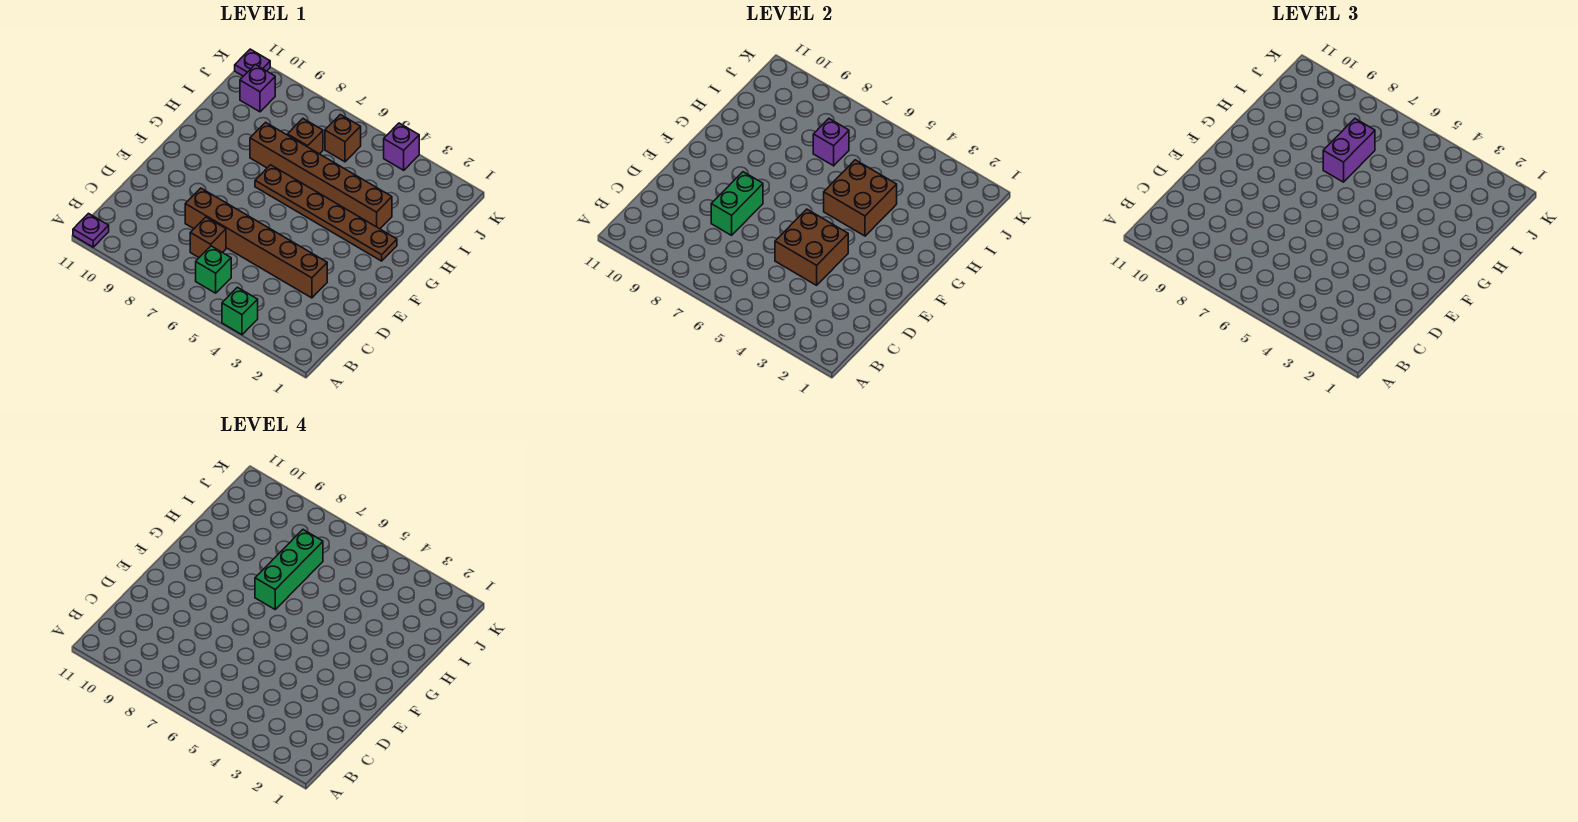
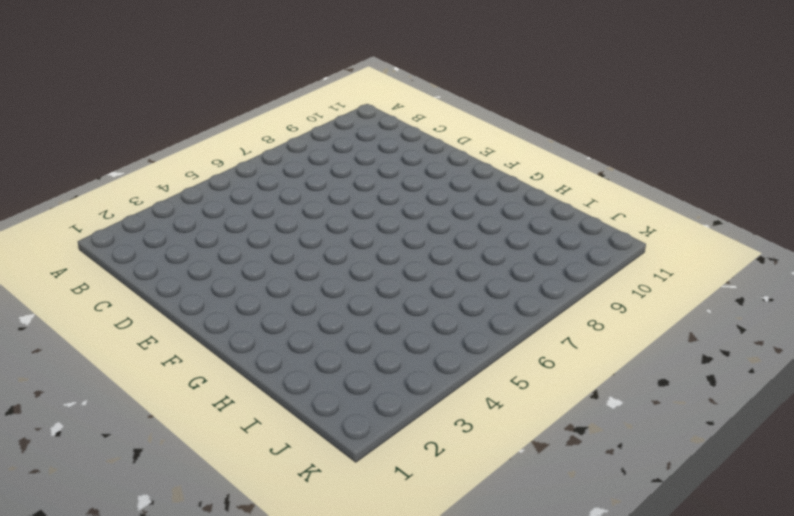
none -> green 1x1 brick [222,287,258,335]
none -> purple 1x1 plate [73,214,109,247]
none -> green 1x1 brick [196,246,231,293]

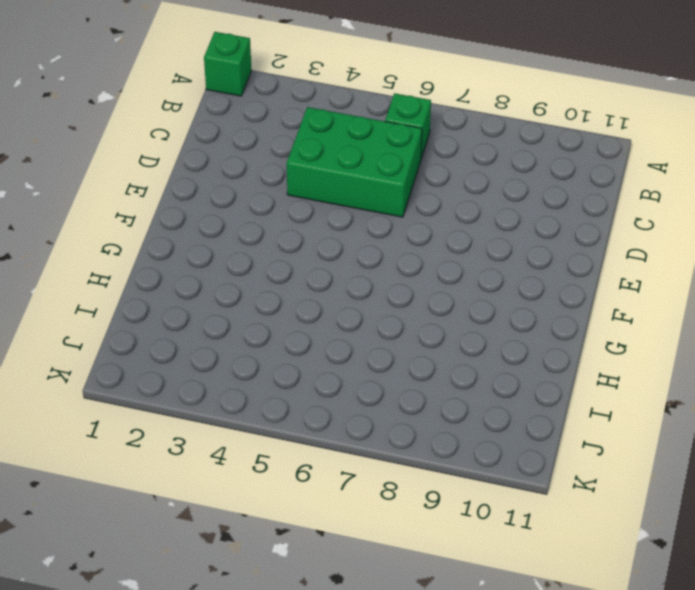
green 1x1 brick [204,32,252,96] -> green 1x1 brick moved to [222,287,258,335]
green 2x3 brick [287,107,422,217] -> brown 1x6 brick [185,188,327,298]
none -> purple 1x1 plate [73,214,109,247]
none -> brown 1x1 brick [190,217,226,257]
none -> brown 1x6 plate [255,165,397,261]

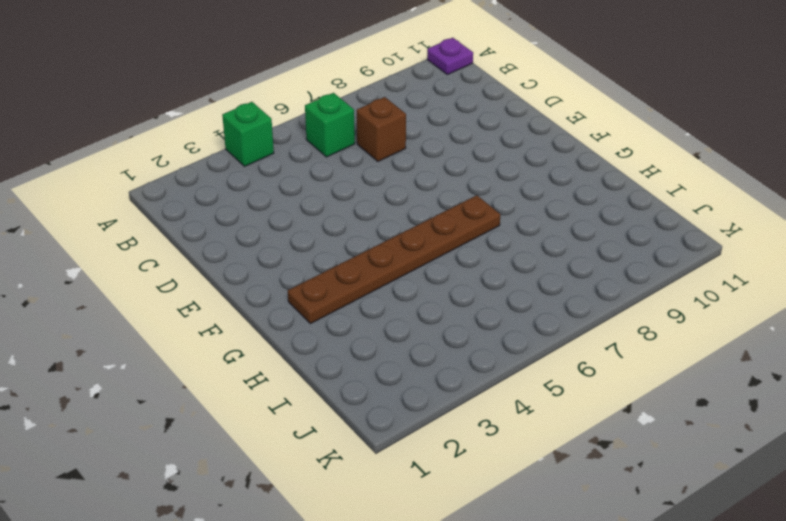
none -> brown 1x6 brick [185,188,327,298]
none -> brown 1x6 brick [250,122,392,229]
none -> brown 1x1 brick [287,119,323,154]

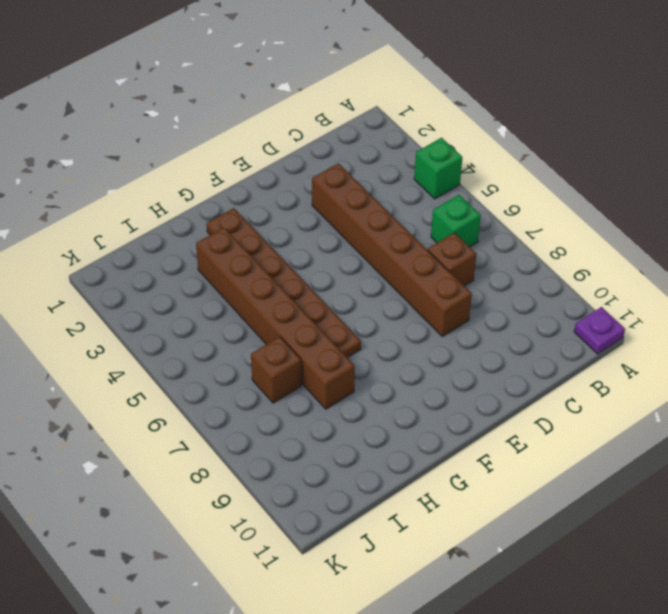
none -> brown 1x1 brick [325,115,361,162]
none -> purple 1x1 brick [240,65,275,112]
none -> purple 1x1 brick [384,123,419,170]

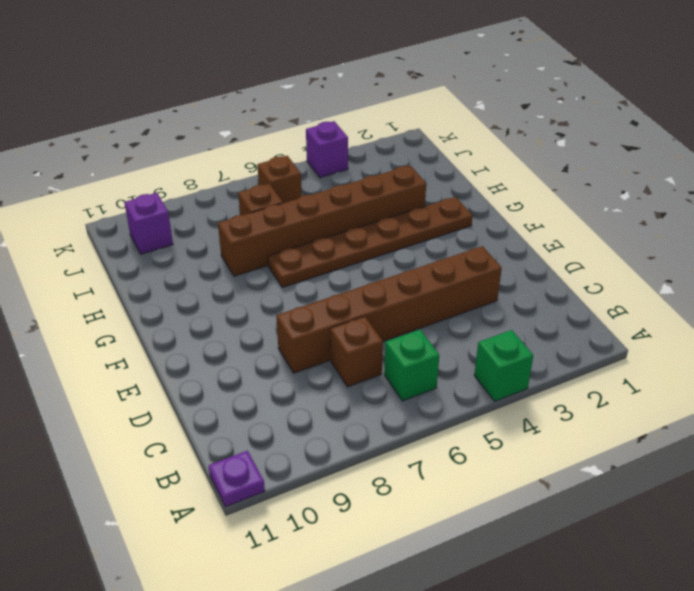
none -> purple 1x1 plate [235,49,270,76]
none -> brown 2x2 brick [775,209,848,285]
none -> green 1x2 brick [711,172,763,235]

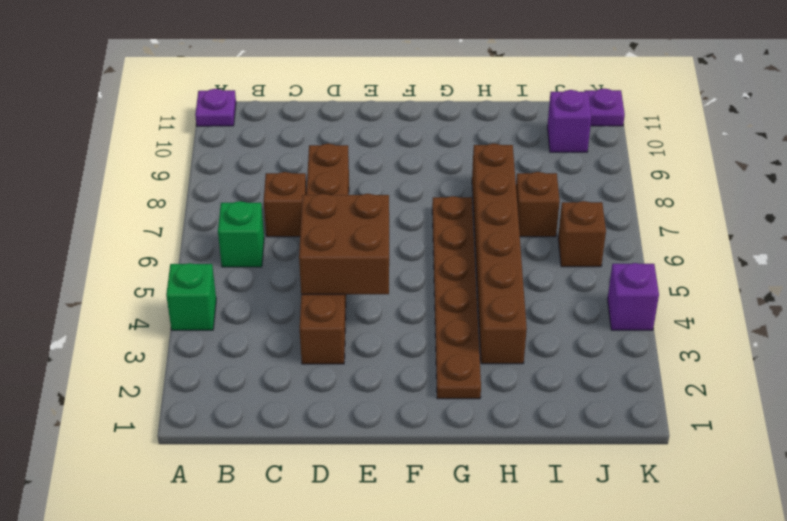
none -> green 1x2 brick [711,172,763,235]
none -> brown 2x2 brick [824,160,897,236]
none -> purple 1x1 brick [813,119,849,166]

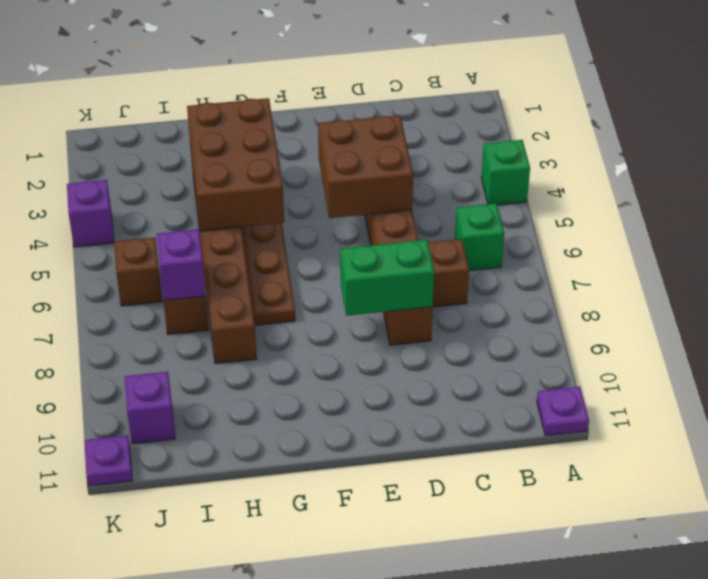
brown 2x3 brick [187,98,284,231] -> brown 2x2 brick [824,160,897,236]
none -> purple 1x2 brick [1323,119,1375,182]
none -> green 1x3 brick [255,530,323,609]

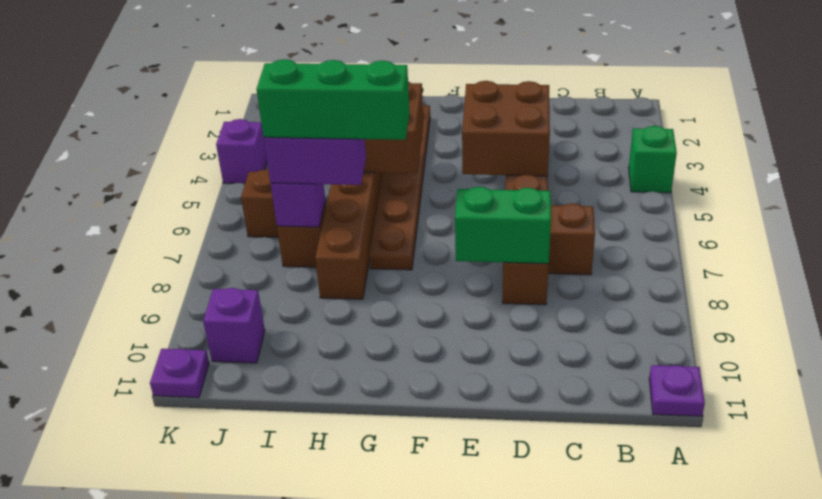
none -> green 1x1 brick [196,246,231,293]

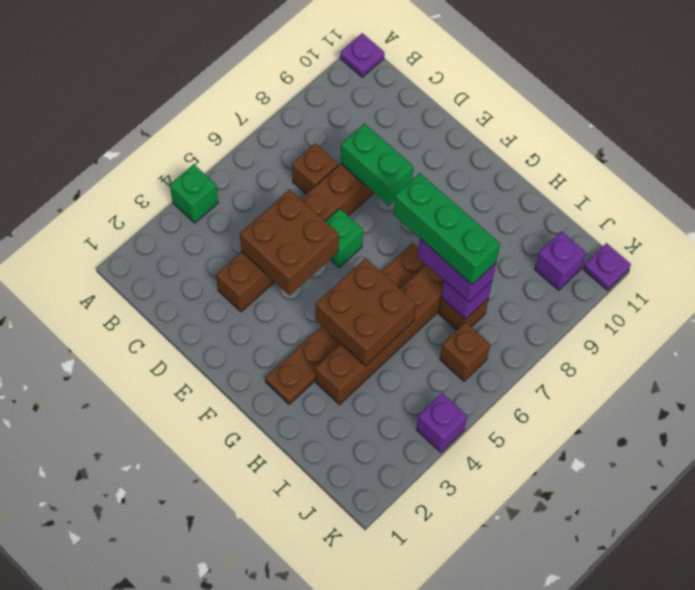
green 1x1 brick [326,208,363,267] -> green 1x1 brick moved to [196,246,231,293]

